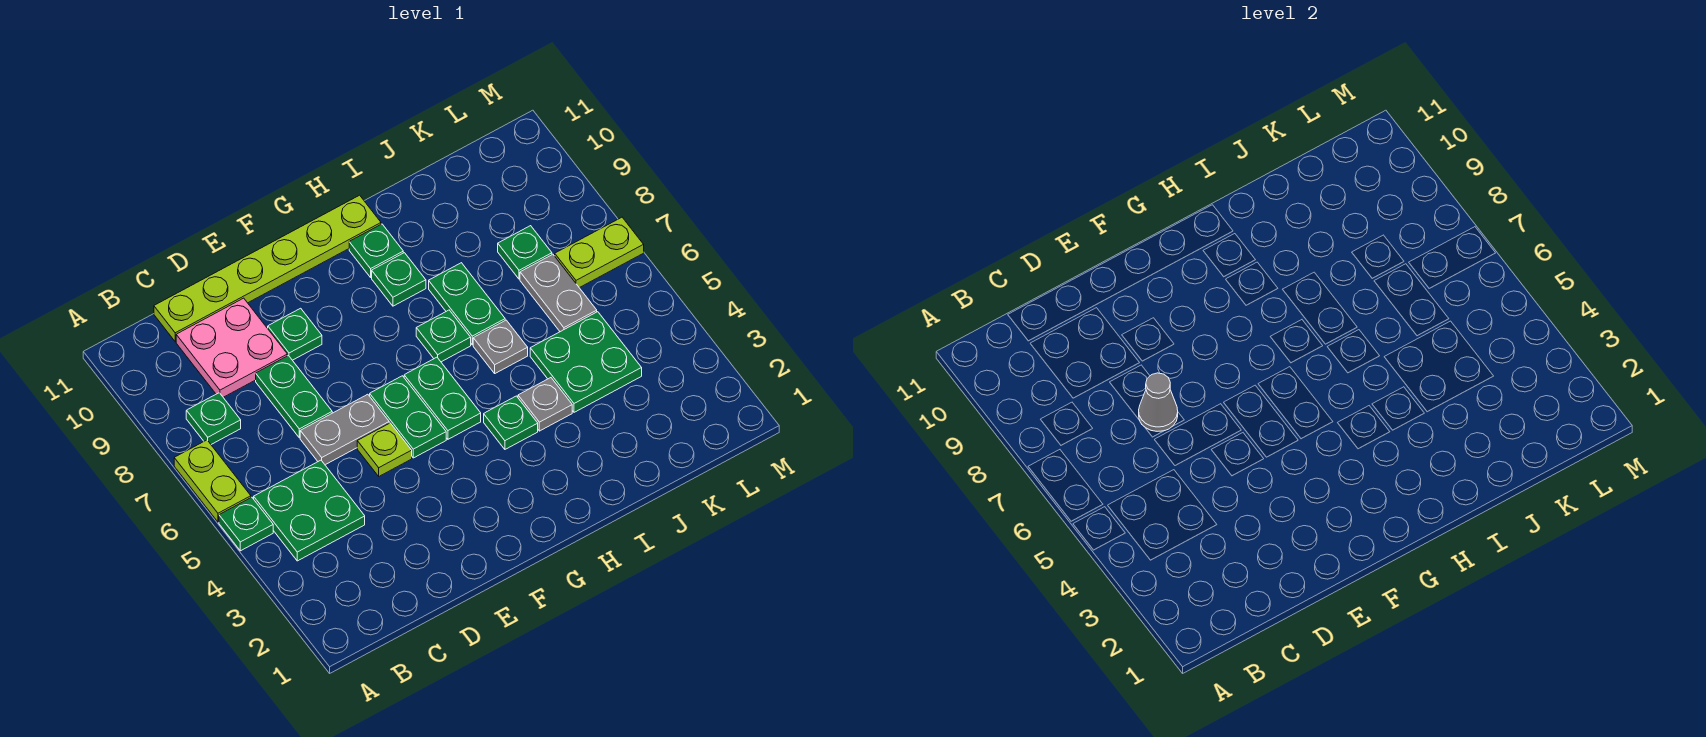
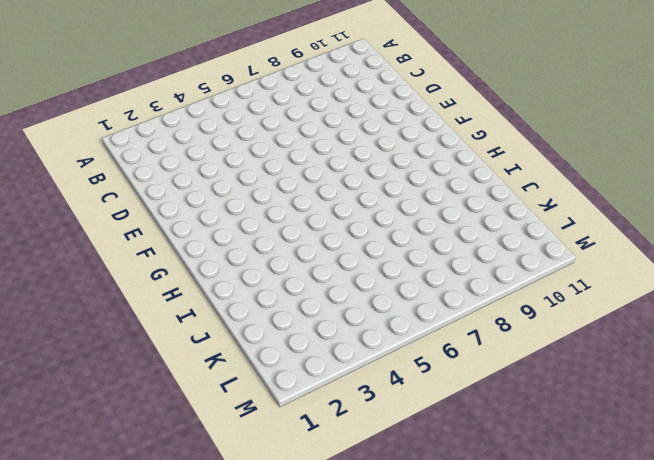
none -> green 1x1 plate [219,497,273,551]
none -> lime 1x2 plate [174,440,251,522]
none -> green 2x2 plate [254,460,365,561]

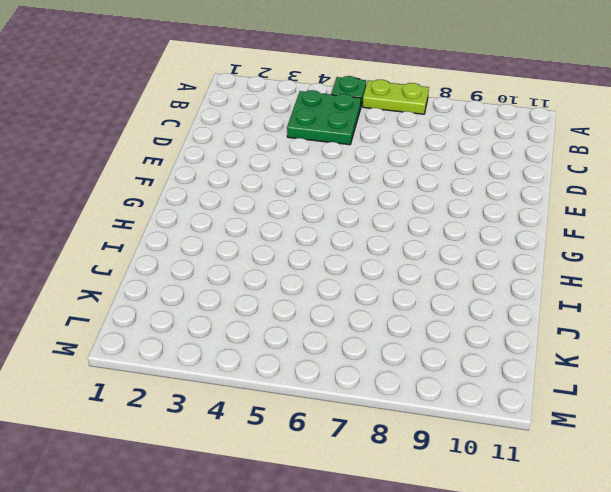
none -> green 1x1 plate [186,393,241,444]
none -> pink 2x2 plate [176,298,287,397]
none -> lime 1x6 plate [154,195,381,342]

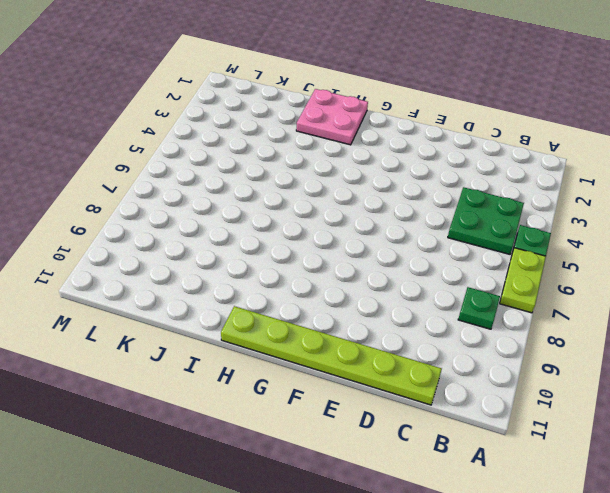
pink 2x2 plate [296,89,368,145] -> pink 2x2 plate moved to [176,298,287,397]
none -> grey 1x2 plate [300,394,389,465]
none -> green 1x2 plate [256,356,332,438]
none -> lime 1x1 plate [357,423,412,476]

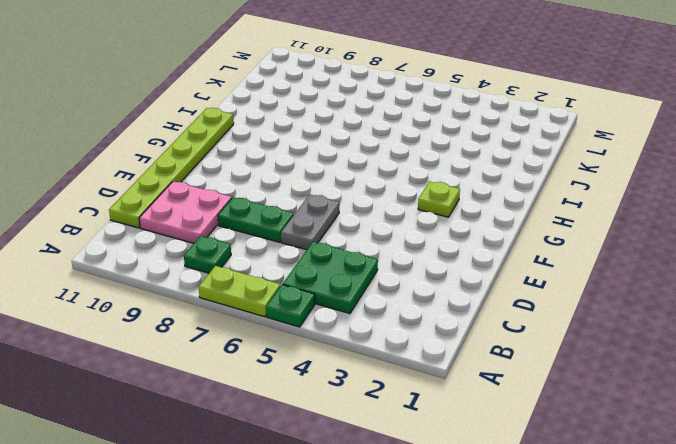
lime 1x1 plate [418,182,460,217] -> lime 1x1 plate moved to [357,423,412,476]
none -> green 1x1 plate [268,308,322,360]
none -> green 1x2 plate [370,376,446,458]
none -> green 1x2 plate [404,357,481,439]

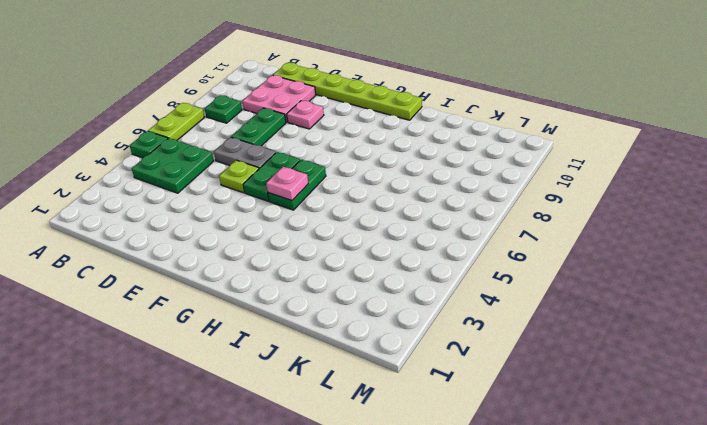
pink 1x1 plate [287,101,324,129] -> green 1x1 plate [268,308,322,360]
pink 1x1 plate [266,167,308,201] -> none
none -> green 1x1 plate [484,396,538,449]
none -> green 1x1 plate [416,310,471,362]
none -> green 1x1 plate [372,253,426,306]

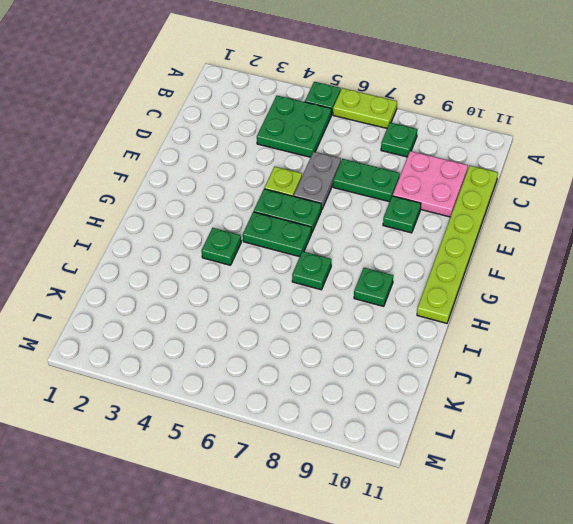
none -> green 1x1 plate [349,224,403,277]
none -> grey 1x1 plate [518,378,572,431]
none -> grey 1x1 plate [473,320,528,373]

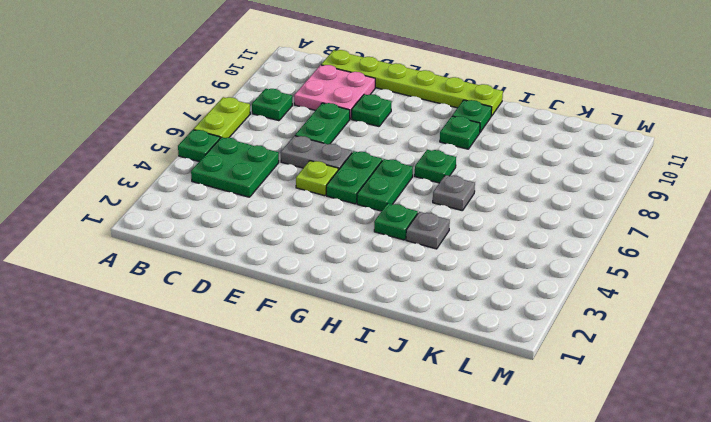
none -> green 1x2 plate [429,263,505,345]
none -> green 2x2 plate [530,312,642,412]
none -> grey 1x2 plate [520,254,597,332]

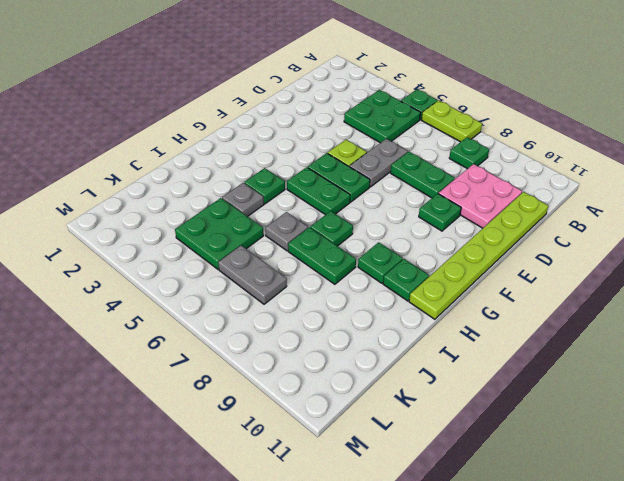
none -> green 1x1 plate [498,226,552,279]
none -> lime 1x2 plate [555,217,644,288]
none -> grey 1x1 cone [1139,373,1178,431]

